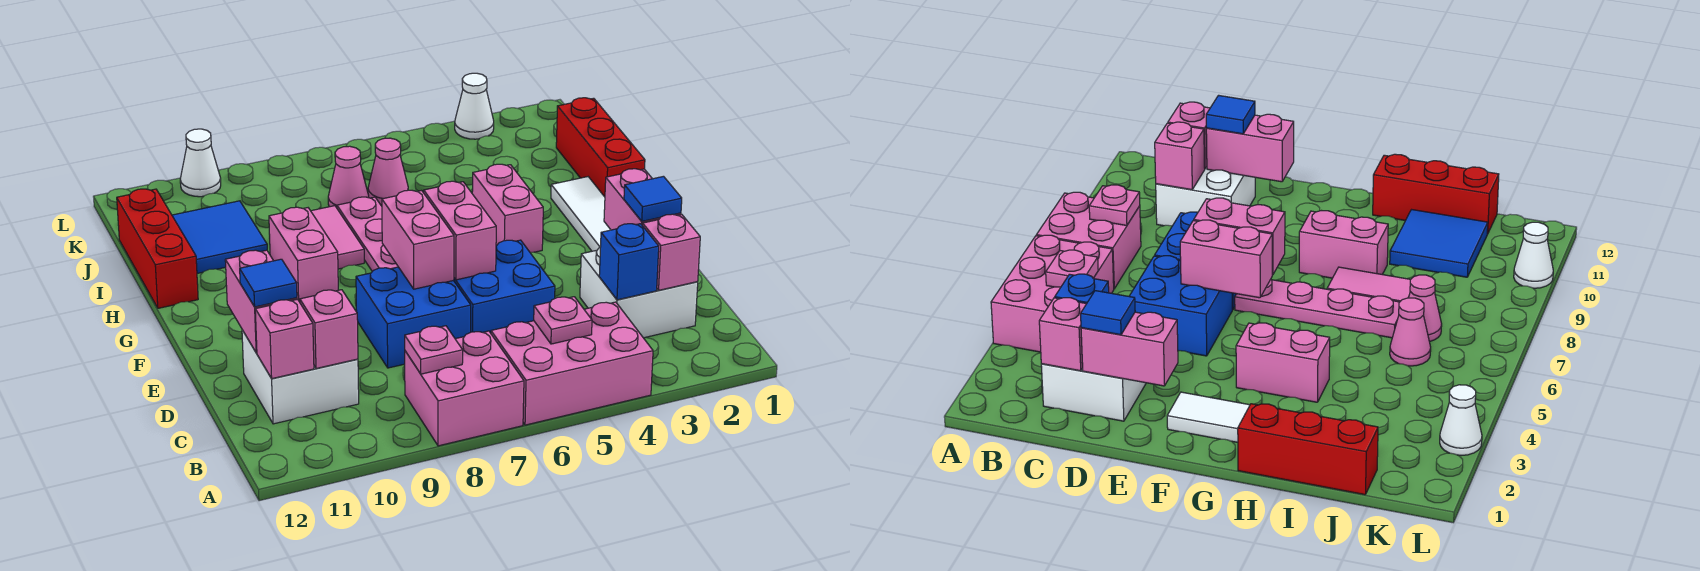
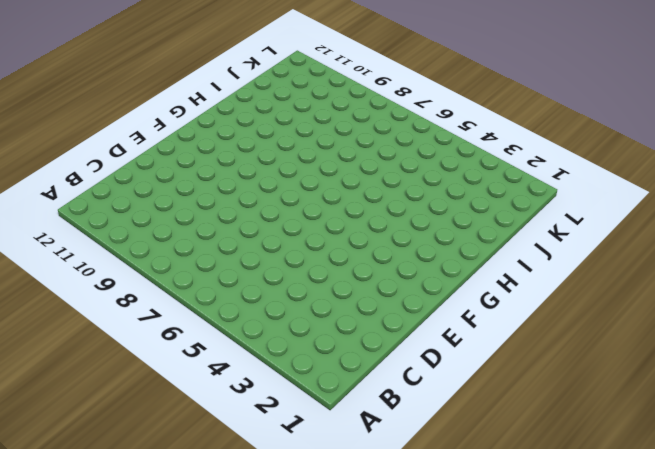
none -> pink 2x3 brick [491,302,653,425]
none -> pink 2x2 brick [405,331,524,446]
none -> white 2x2 brick [580,248,698,338]
none -> white 2x2 brick [242,330,359,424]

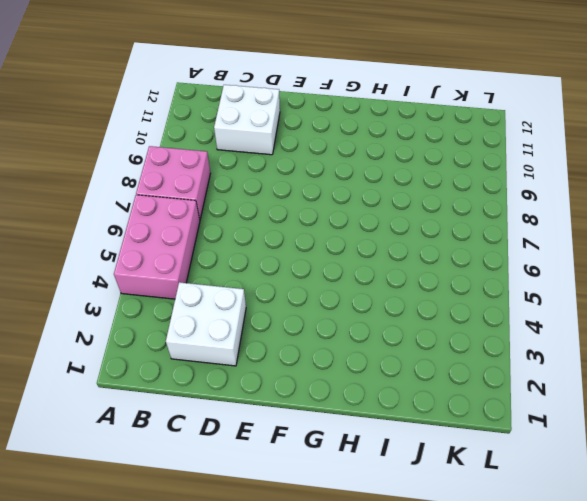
none -> blue 2x2 brick [454,240,555,333]
none -> blue 2x2 brick [356,267,471,368]
none -> white 1x3 tile [551,177,611,251]
none -> pink 1x4 plate [337,197,398,271]

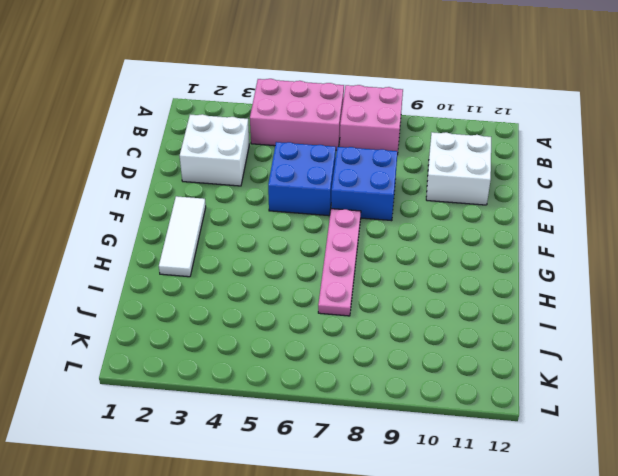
none -> pink 1x2 brick [472,164,543,252]
none -> pink 1x2 brick [269,207,338,302]
none -> red 1x3 brick [556,98,645,197]
none -> pink 1x2 tile [311,206,364,269]

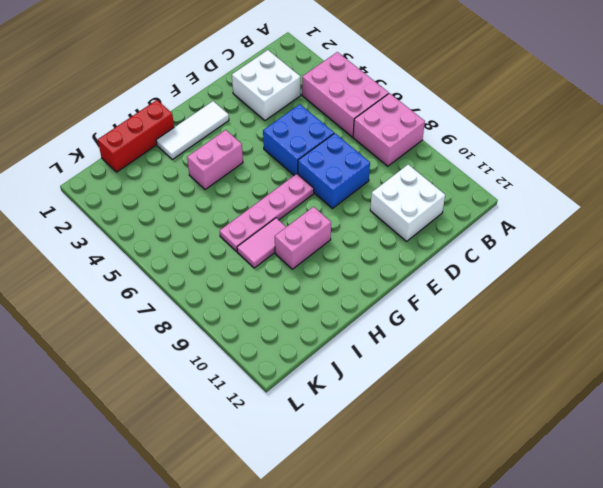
none -> red 1x3 brick [117,189,198,308]
none -> blue 2x2 tile [172,201,267,273]
none -> pink 1x1 cone [368,138,408,205]
none -> pink 1x1 cone [328,146,369,208]

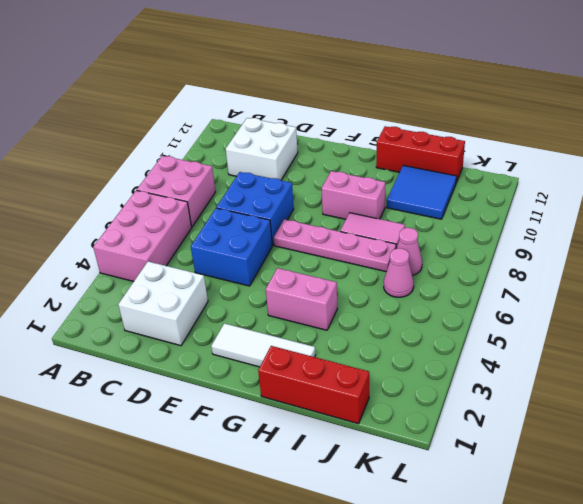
none -> white 1x1 cone [455,73,494,139]
none -> white 1x1 cone [180,129,221,197]
none -> pink 1x1 plate [534,297,592,344]
none -> pink 1x1 plate [405,326,463,374]

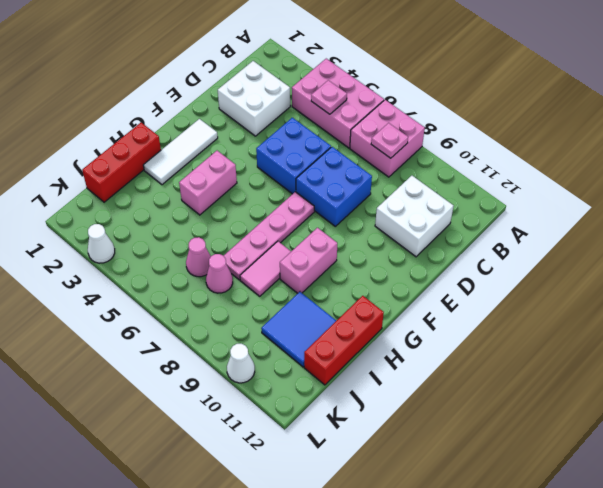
none -> pink 1x1 brick [643,214,700,290]
none -> blue 1x1 brick [599,224,659,300]
none -> pink 1x1 brick [300,290,358,368]
none -> pink 1x1 brick [255,299,314,379]

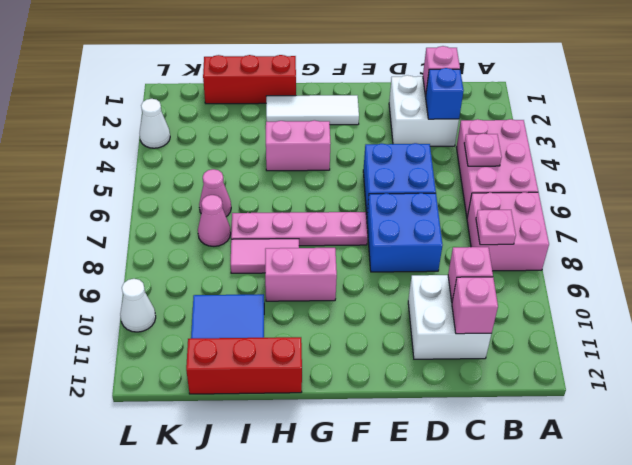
none -> pink 1x2 brick [604,169,681,230]
none -> pink 1x2 brick [225,250,297,353]
none -> pink 1x2 brick [424,181,496,280]
none -> pink 1x2 brick [382,190,454,289]

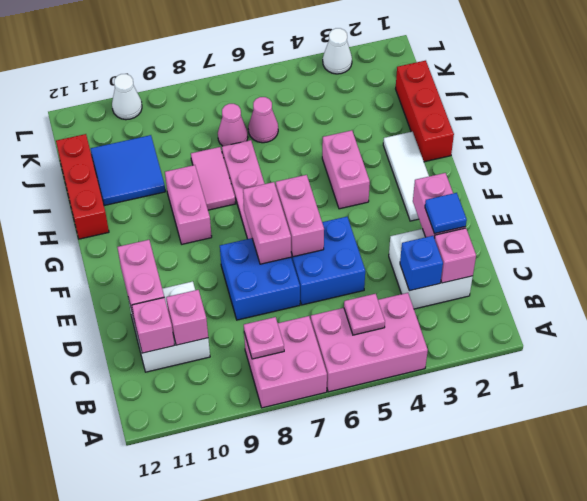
none -> blue 1x1 tile [240,259,297,307]

